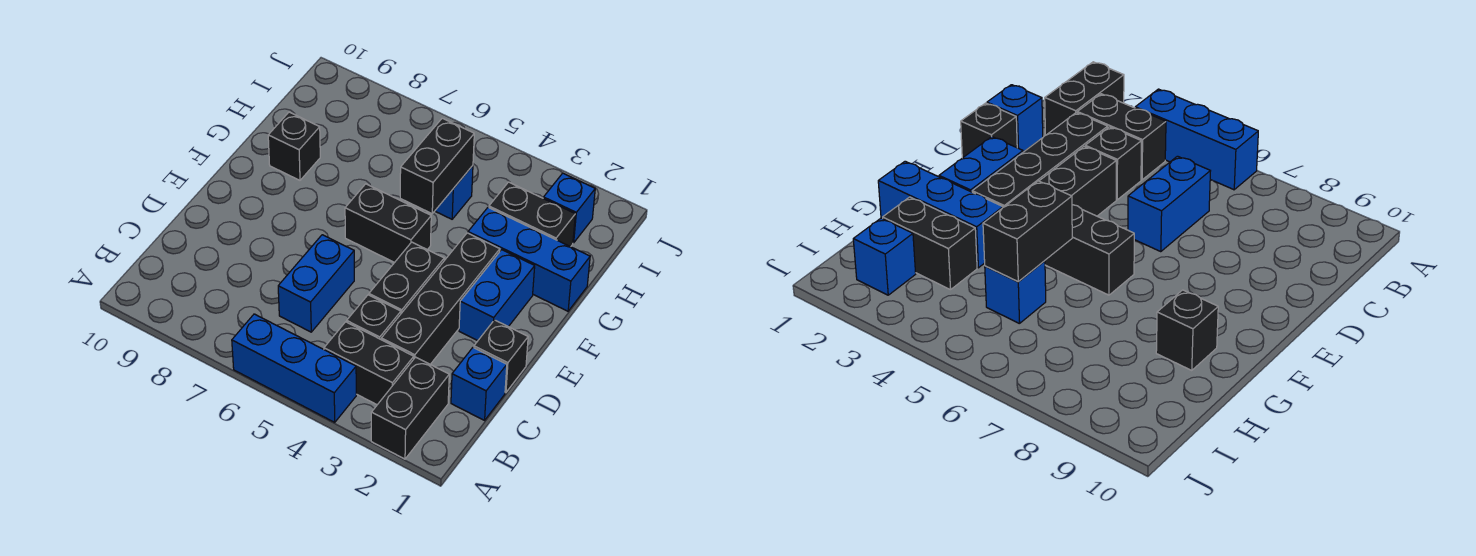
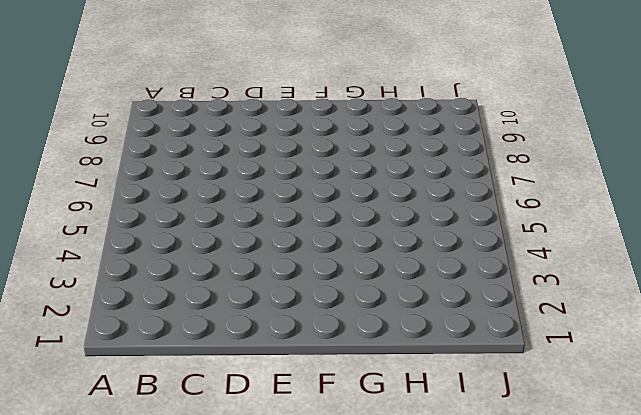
none -> black 1x2 brick [371,357,449,459]
none -> blue 1x3 brick [232,314,356,422]
none -> black 1x2 brick [324,322,414,405]

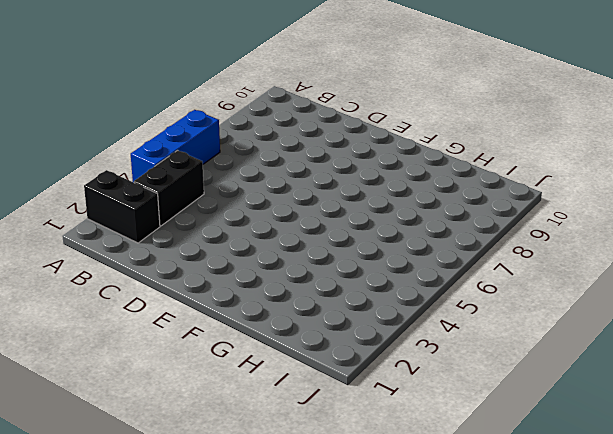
none -> blue 1x1 brick [451,348,507,420]
none -> black 1x4 brick [381,233,500,364]
none -> black 1x1 brick [347,295,401,339]

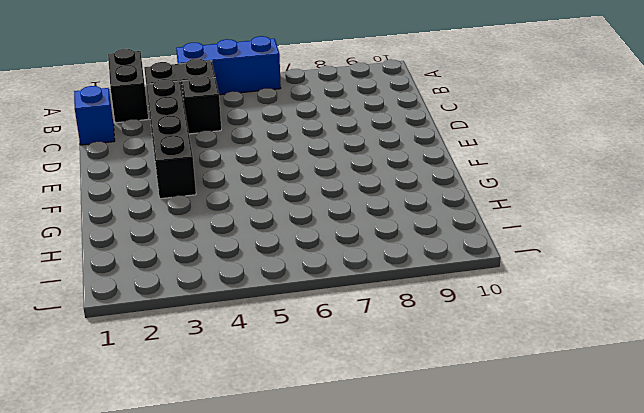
none -> blue 1x2 brick [278,235,354,332]
none -> black 1x1 brick [474,320,528,393]
none -> black 1x2 brick [369,242,444,313]

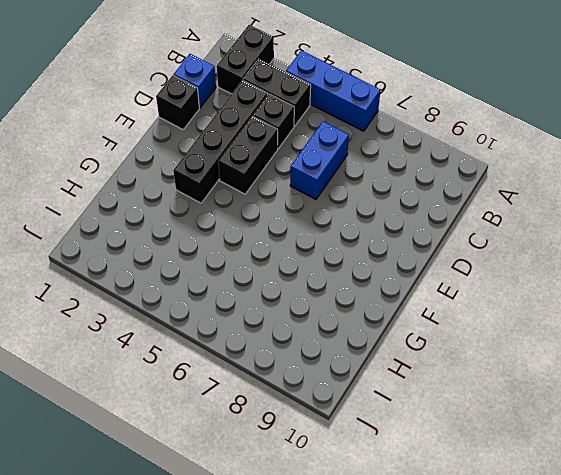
none -> blue 1x2 brick [459,250,535,341]
none -> black 1x2 brick [345,184,431,263]
none -> blue 1x3 brick [468,207,590,311]

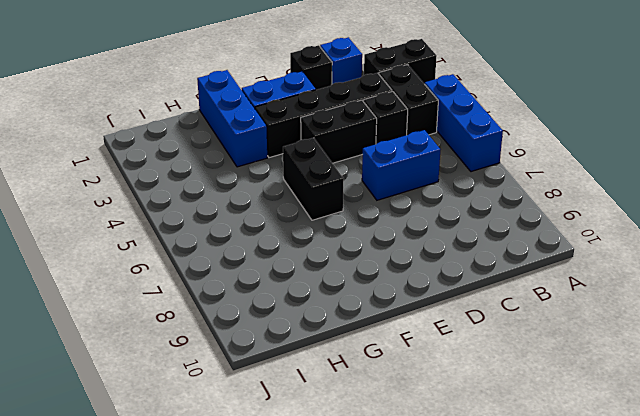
none -> black 1x1 brick [268,112,320,180]
none -> black 1x2 brick [489,182,575,247]
none -> blue 1x1 brick [435,166,473,219]

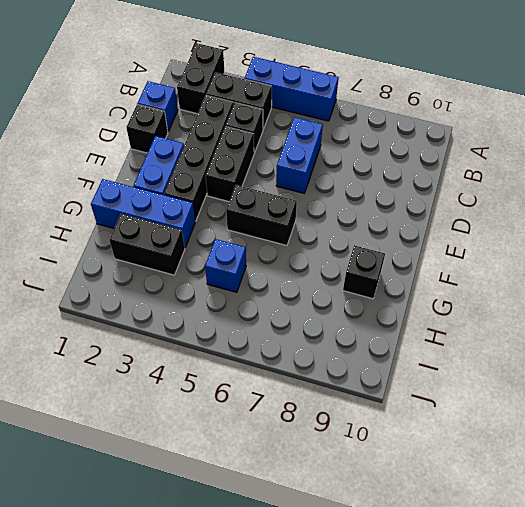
none -> blue 1x1 brick [543,173,595,243]
none -> black 1x2 brick [400,118,474,214]

